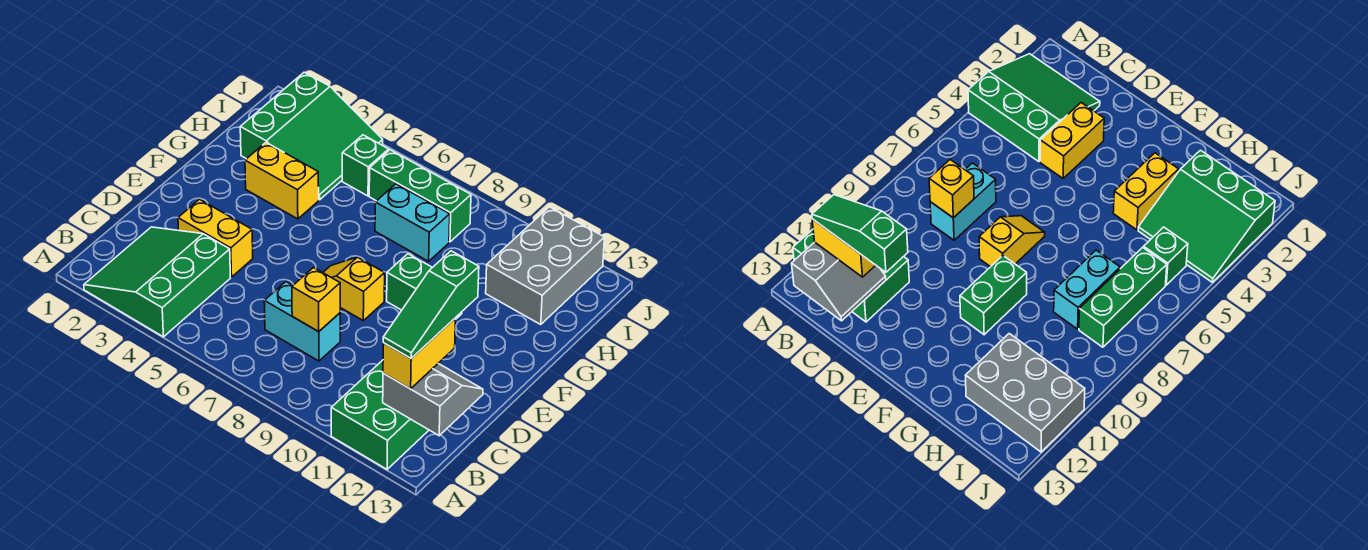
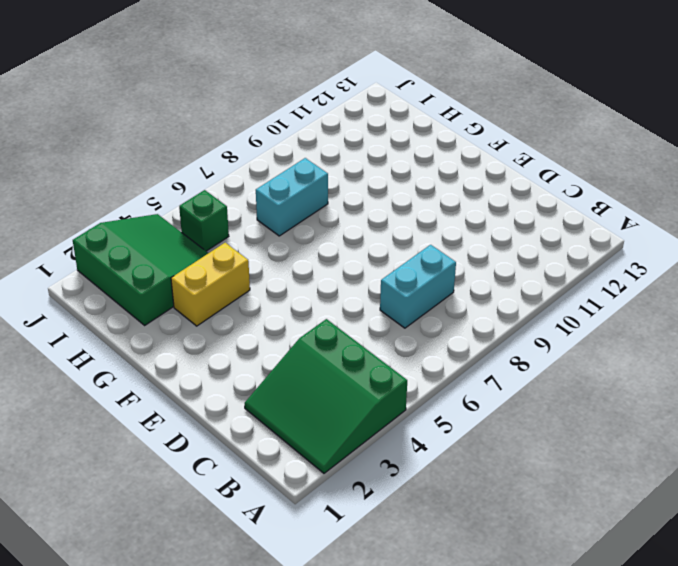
none -> green 2x3 brick [331,360,429,469]
none -> yellow 1x2 brick [178,199,253,277]
none -> yellow 1x2 slope [323,257,385,321]

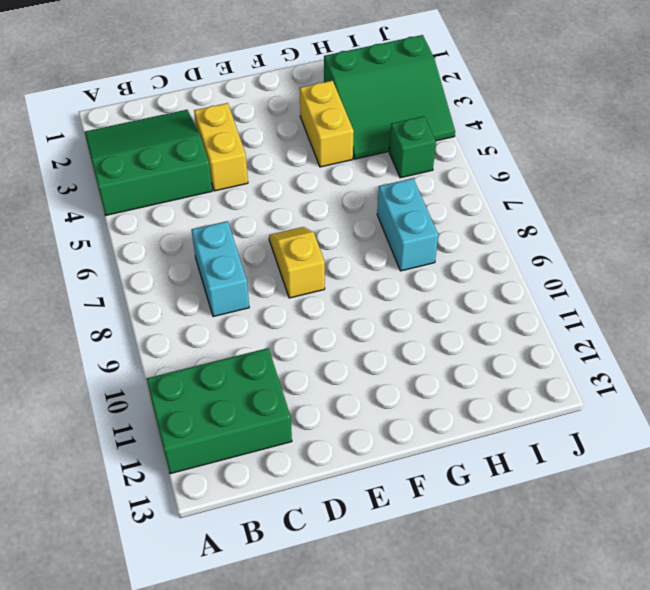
none -> green 1x2 brick [387,254,462,320]
none -> grey 2x3 brick [486,207,605,324]
none -> green 1x3 brick [369,150,471,242]

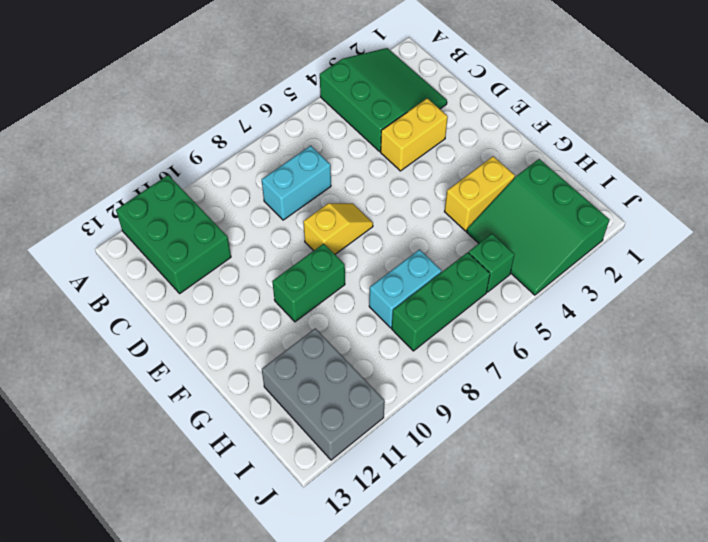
none -> grey 2x2 slope [383,364,483,436]
none -> yellow 1x1 brick [292,268,340,332]
none -> yellow 1x2 brick [383,318,456,389]

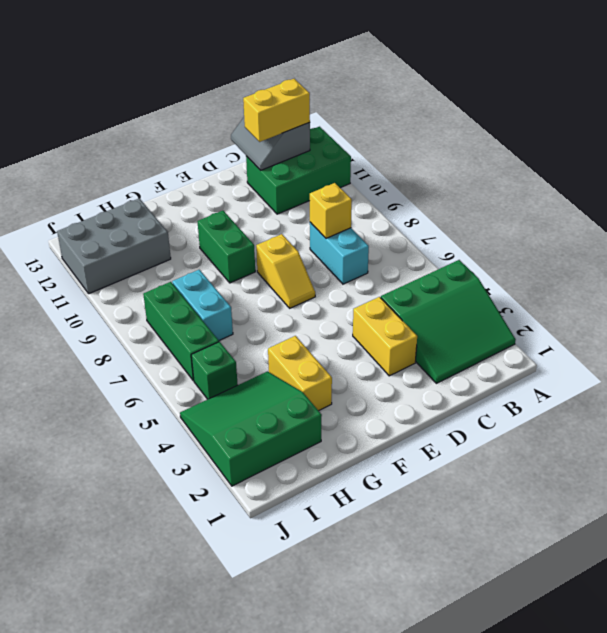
none -> green 1x3 slope [383,251,479,358]

